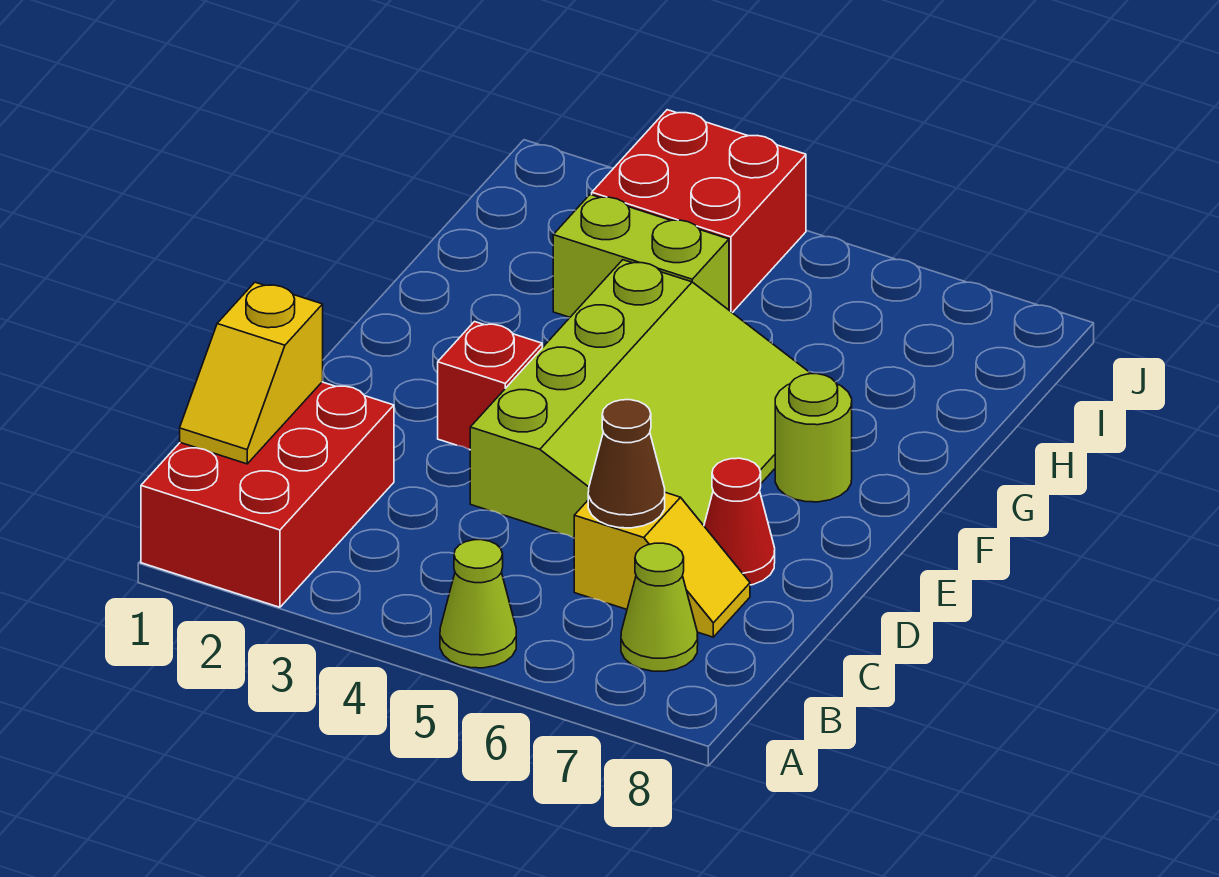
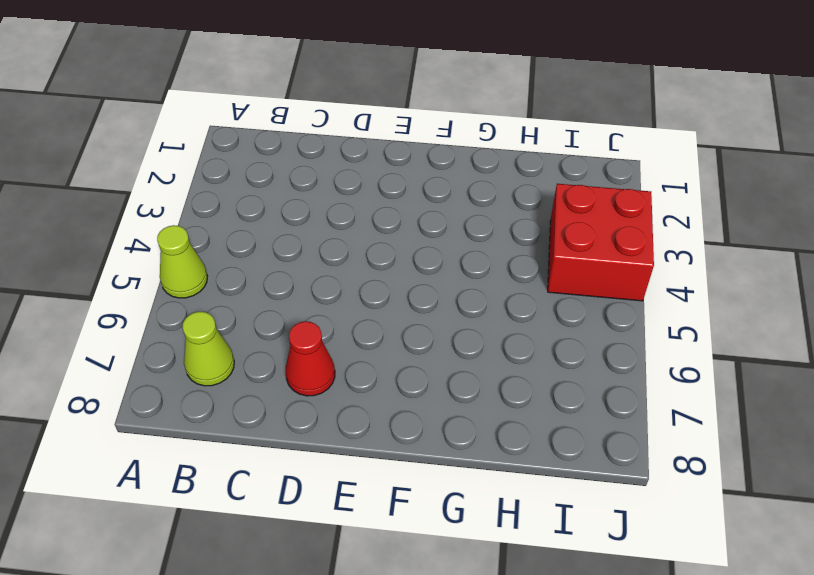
none -> red 2x3 brick [141,382,394,607]
none -> yellow 1x2 slope [574,492,750,637]
none -> lime 3x4 slope [470,260,811,538]

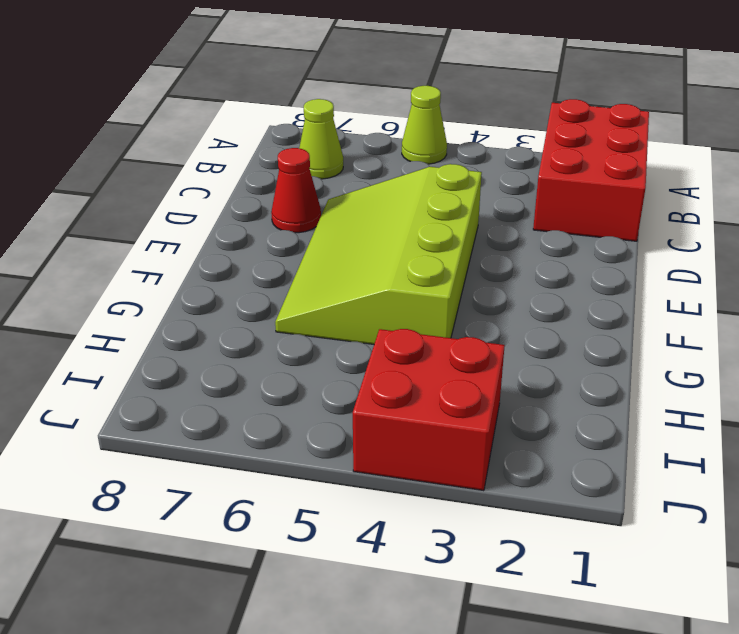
none -> yellow 1x2 slope [574,492,750,637]
none -> red 1x1 brick [438,322,542,450]
none -> lime 1x1 round brick [775,374,852,502]

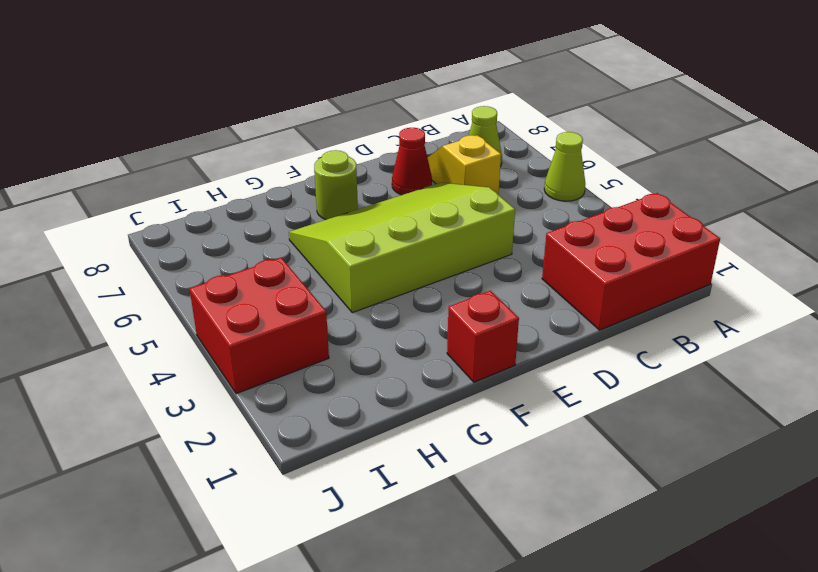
red 1x1 brick [447,291,519,382] -> red 1x1 brick moved to [438,322,542,450]
none -> lime 1x2 brick [553,195,729,317]
none -> yellow 1x2 slope [180,282,323,464]
none -> brown 1x1 cone [588,400,665,528]

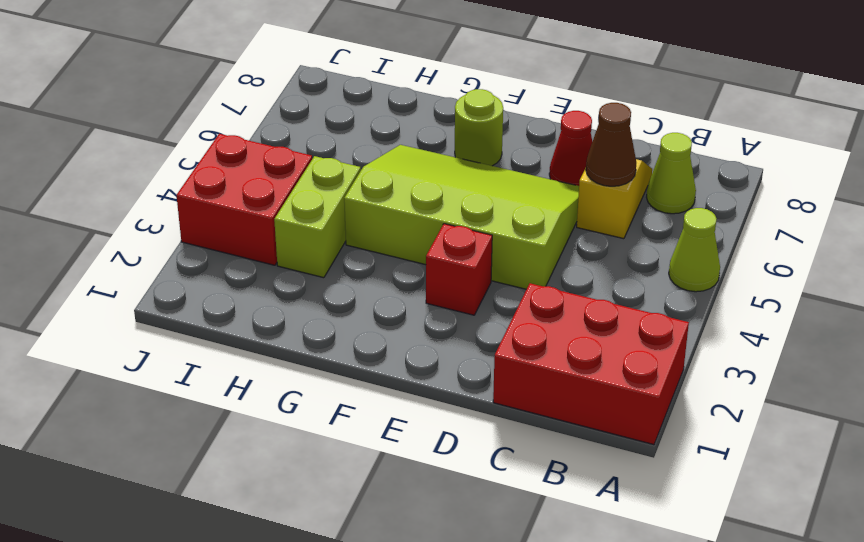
none -> yellow 1x2 slope [180,282,323,464]

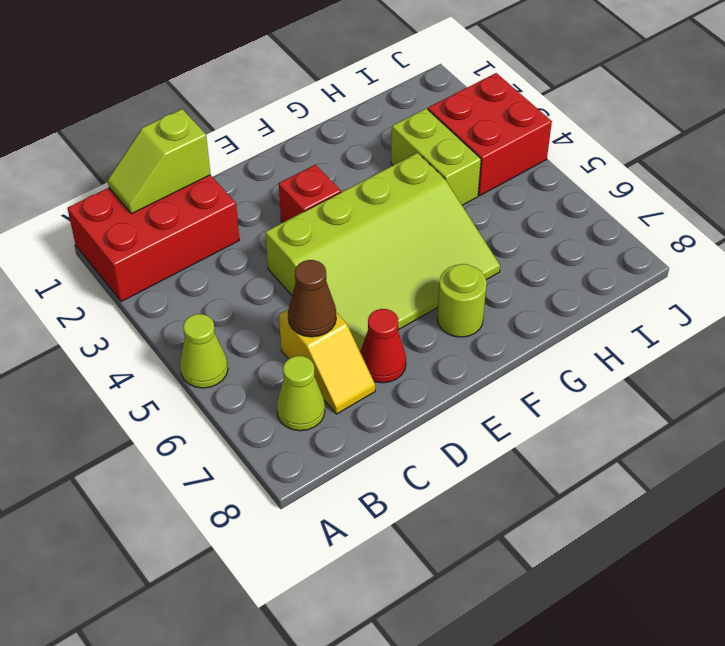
lime 1x2 slope [108,109,211,214] -> yellow 1x2 slope [180,282,323,464]

